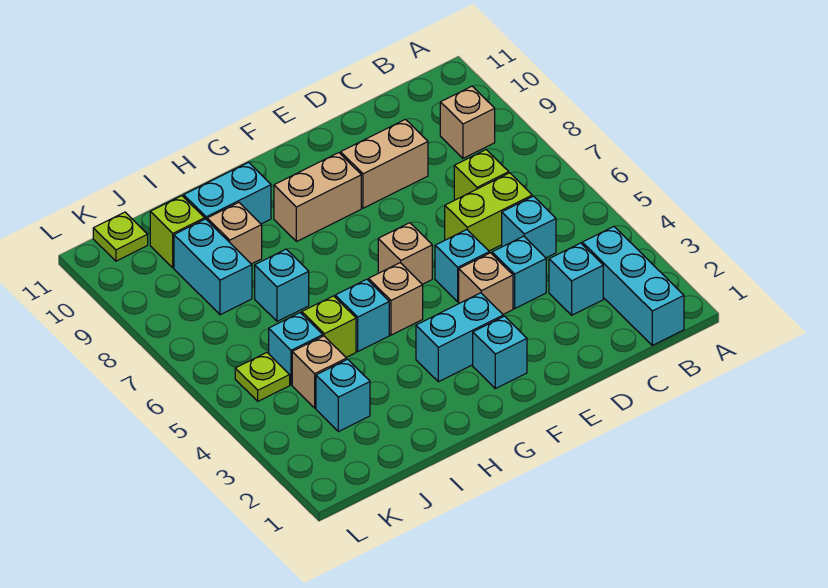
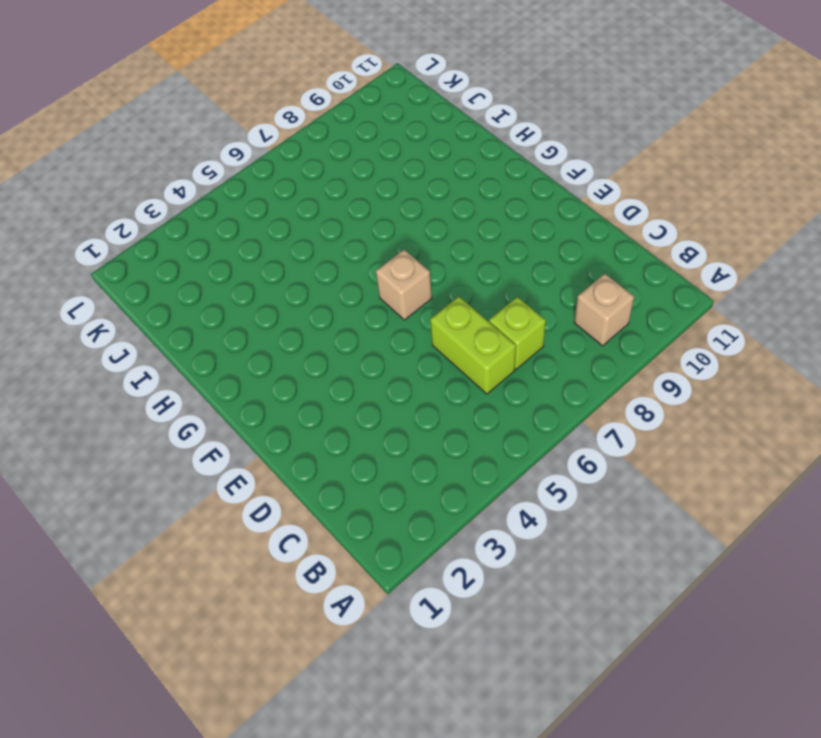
none -> cyan 1x3 brick [582,227,684,345]
none -> cyan 1x1 brick [549,243,603,315]
none -> cyan 1x1 brick [502,196,556,258]

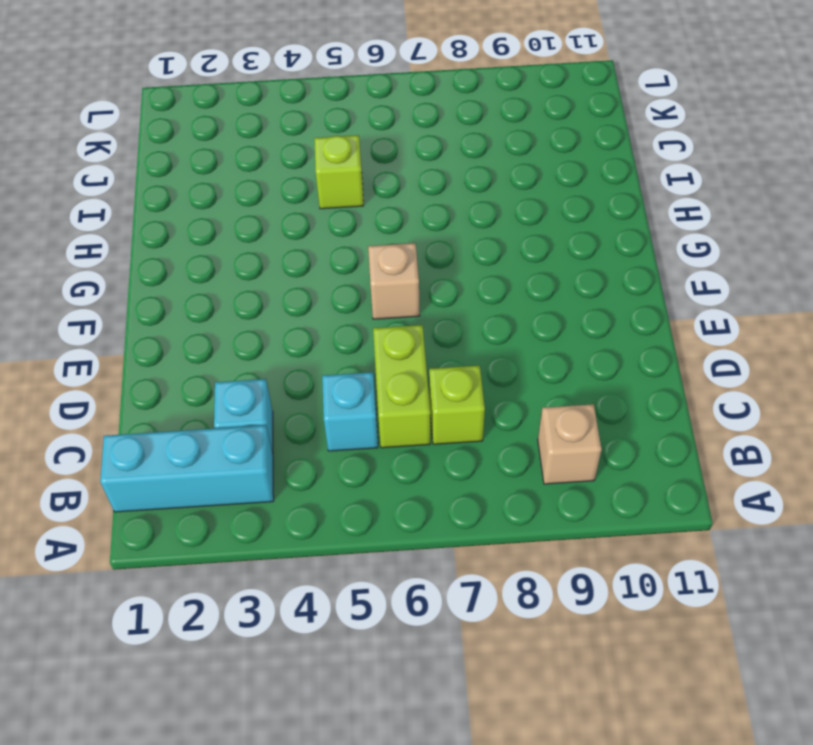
none -> cyan 1x1 brick [492,236,546,308]
none -> tan 1x2 brick [341,119,428,208]
none -> tan 1x1 brick [459,253,513,314]

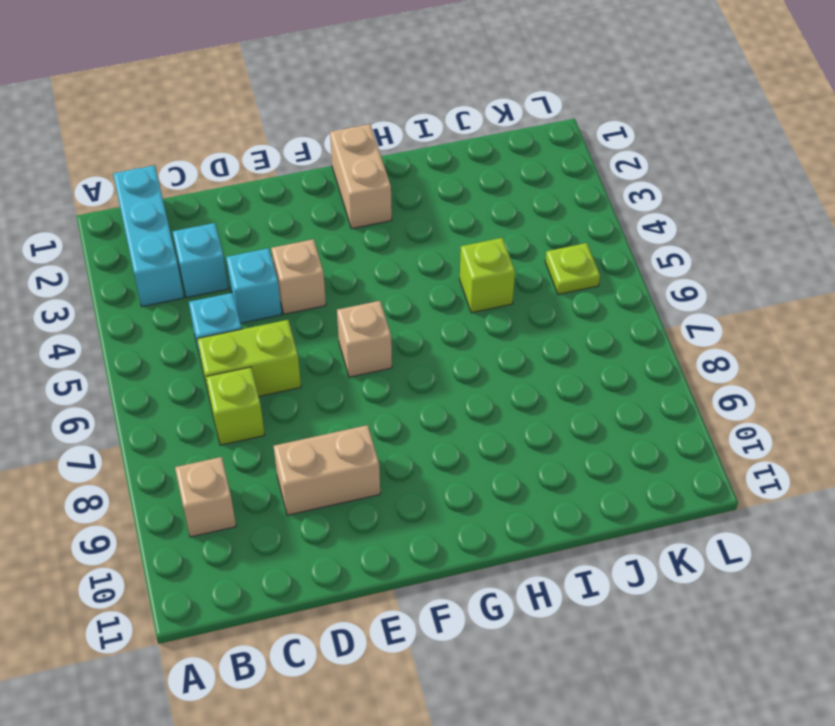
tan 1x2 brick [330,124,392,229] -> tan 1x2 brick turned to [274,153,361,241]
none -> cyan 1x1 brick [435,230,489,302]
none -> cyan 1x1 brick [473,316,527,389]
none -> cyan 1x2 brick [416,293,503,382]

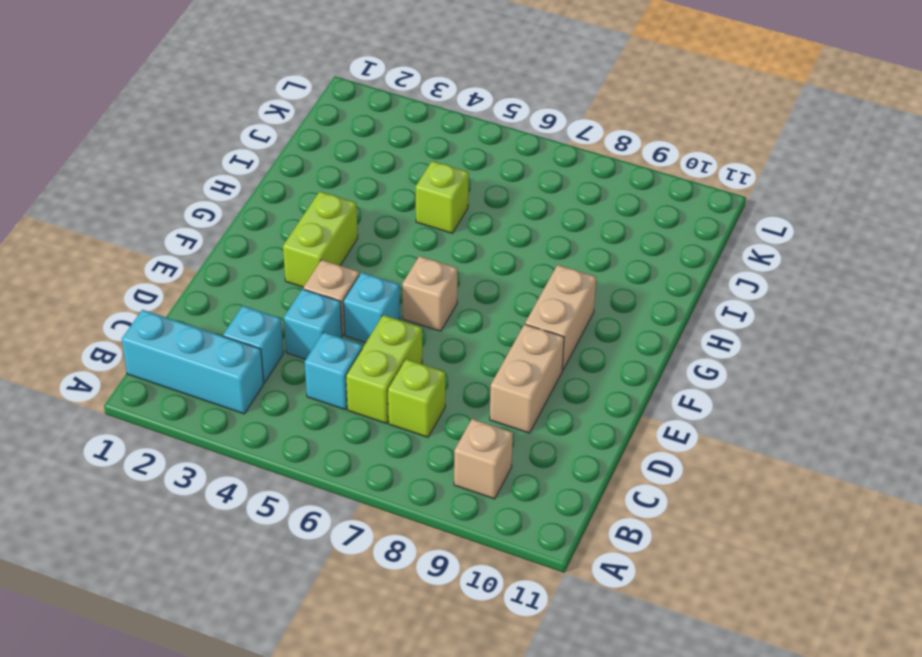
lime 1x2 brick [283,192,358,287] -> cyan 1x2 brick [416,293,503,382]
none -> cyan 1x1 brick [473,316,527,389]
none -> tan 1x1 brick [369,263,423,335]
none -> cyan 1x1 brick [335,279,389,351]

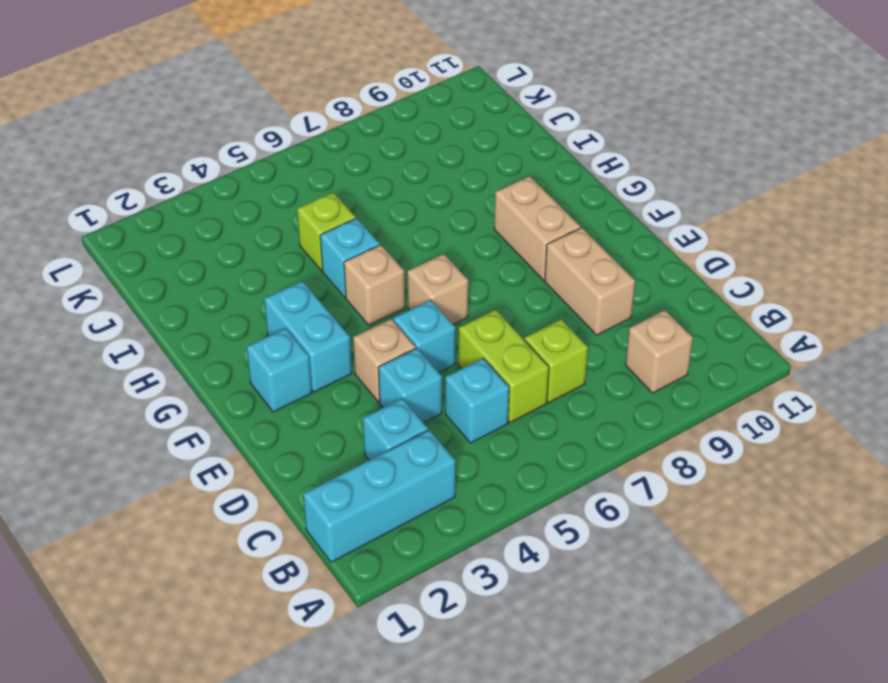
none -> cyan 1x2 brick [184,162,271,224]
none -> cyan 1x1 brick [255,249,309,321]
none -> tan 1x1 brick [207,203,262,264]

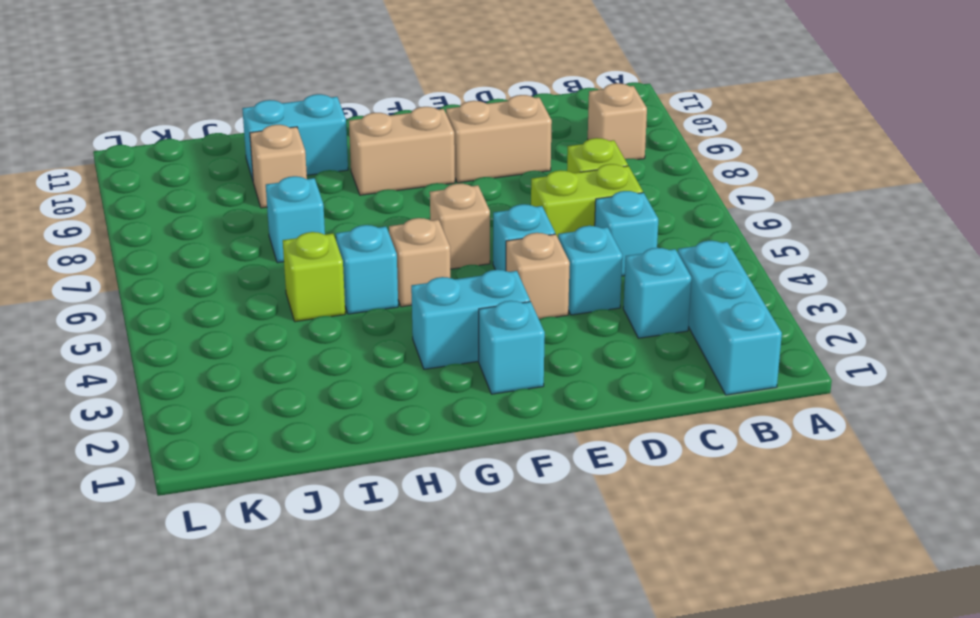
none -> cyan 1x1 brick [316,359,370,432]
none -> tan 1x1 brick [292,336,346,408]
none -> cyan 1x1 brick [269,313,323,385]

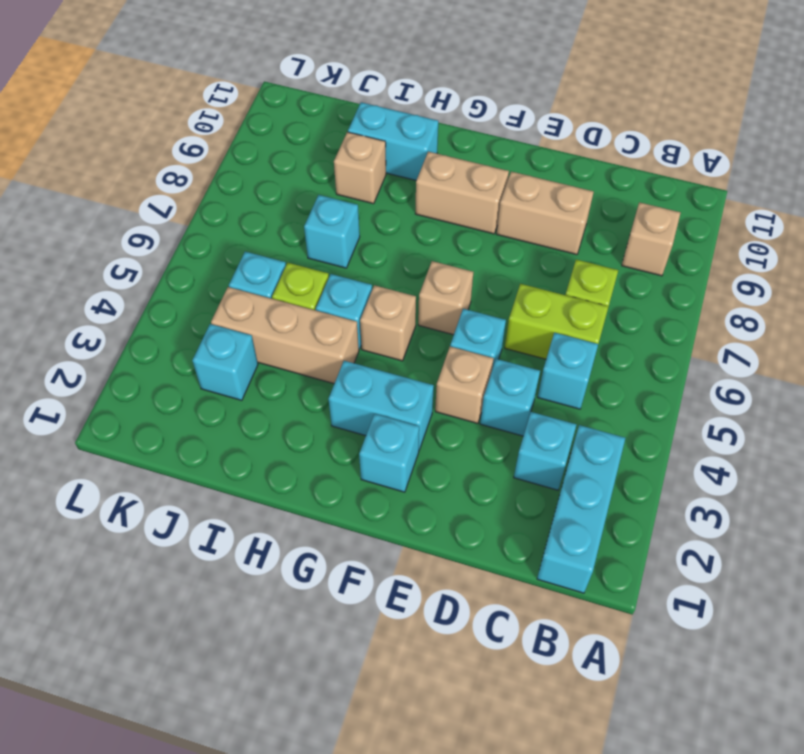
tan 1x3 brick [211,287,359,383] -> tan 1x1 brick [292,336,346,408]
none -> cyan 1x2 brick [174,219,252,315]
none -> lime 1x1 brick [150,196,205,268]
none -> lime 1x1 plate [235,353,290,401]

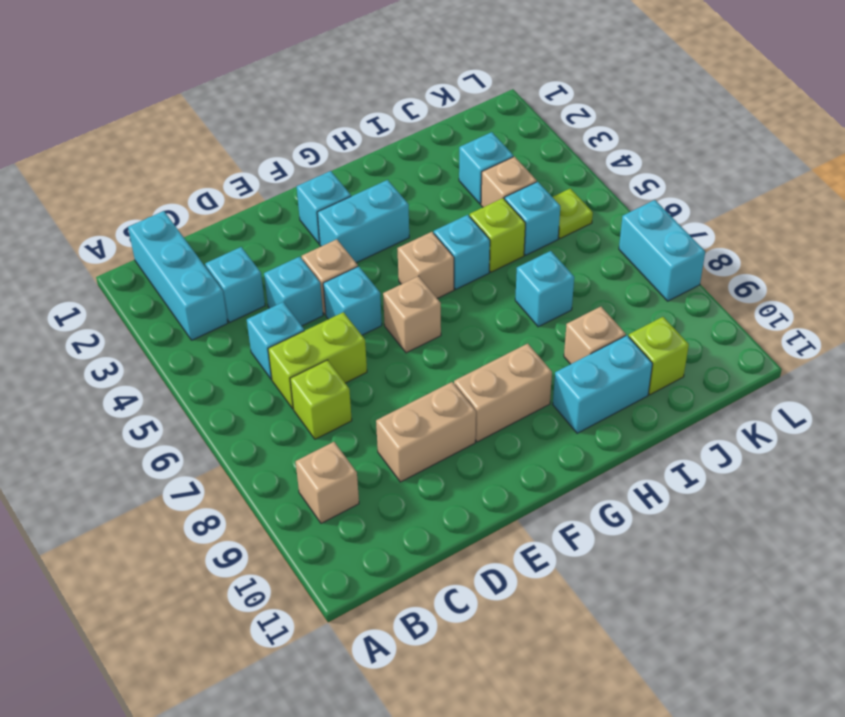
cyan 1x2 brick [619,200,705,301] -> cyan 1x2 brick moved to [174,219,252,315]
none -> lime 1x1 plate [93,212,148,261]

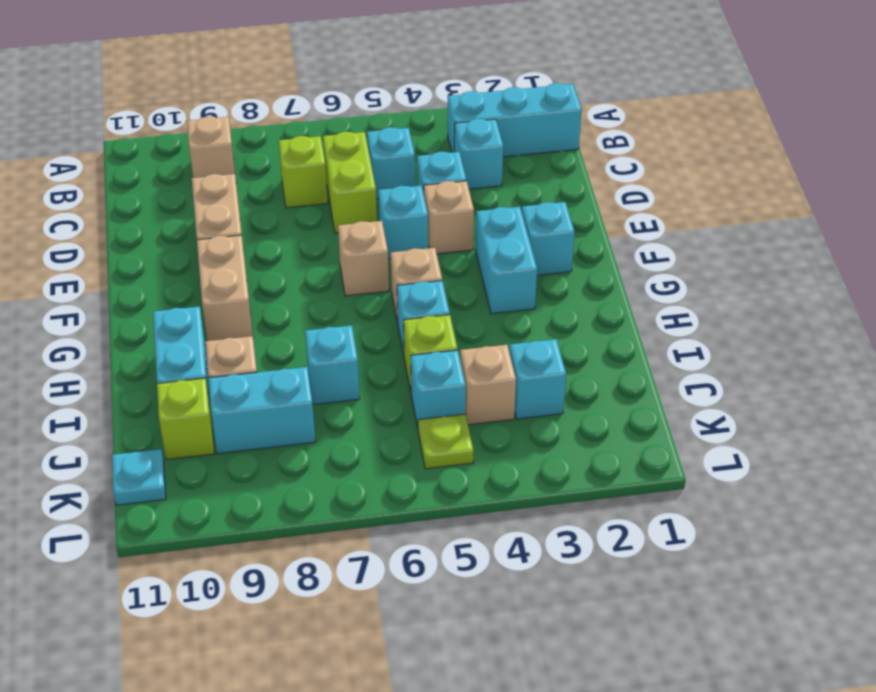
cyan 1x1 plate [112,449,166,505] -> lime 1x1 plate [93,212,148,261]

